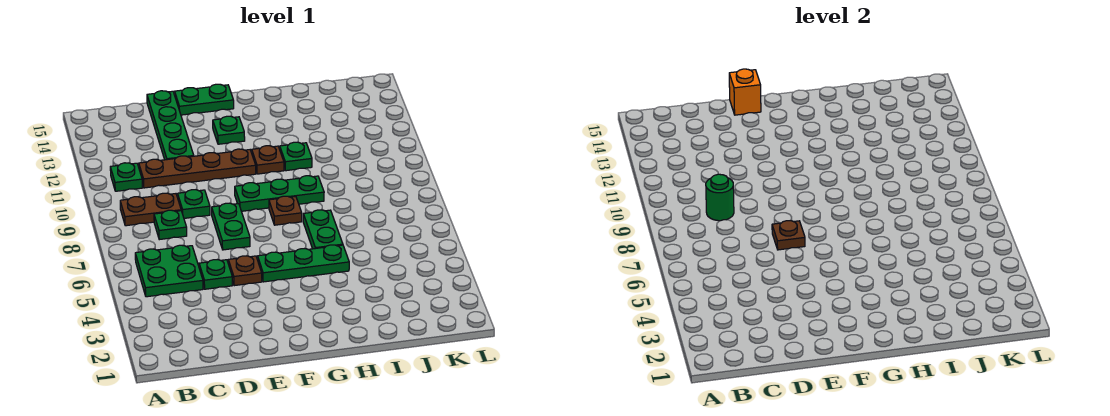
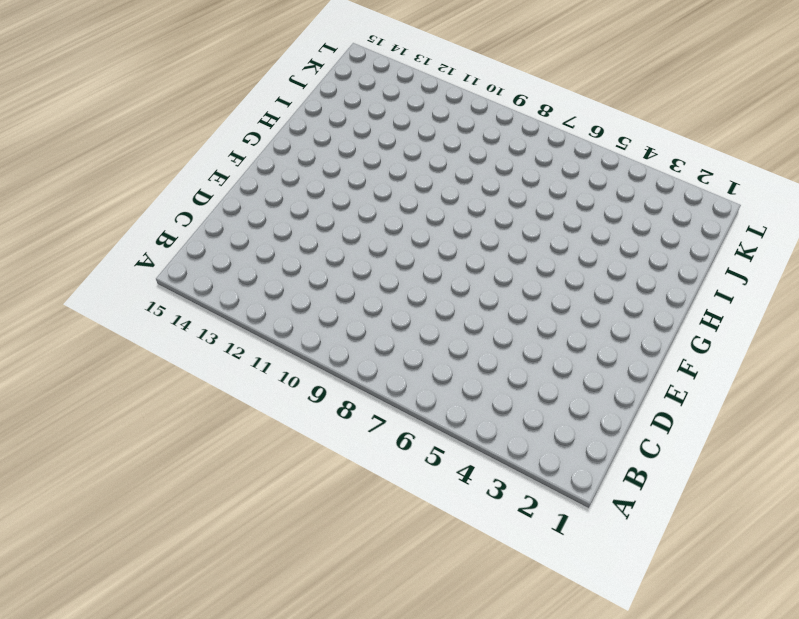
none -> green 2x2 plate [135,245,203,297]
none -> brown 1x2 plate [120,193,181,226]
none -> green 1x1 plate [110,163,142,191]

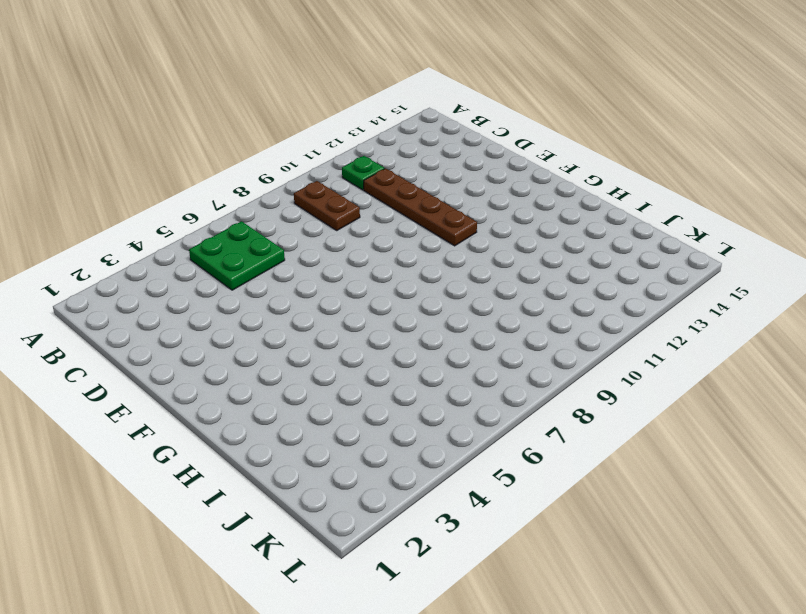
none -> green 1x1 plate [154,210,187,240]
none -> green 1x1 plate [199,260,232,289]
none -> green 1x1 plate [178,190,210,218]

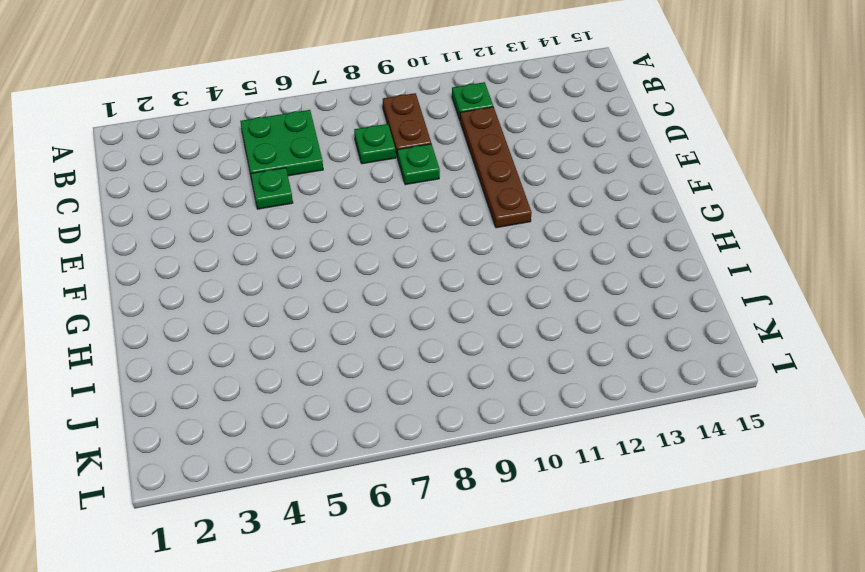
none -> green 1x4 plate [147,91,194,160]
none -> brown 1x1 plate [228,256,262,286]
none -> green 1x2 plate [212,203,250,250]

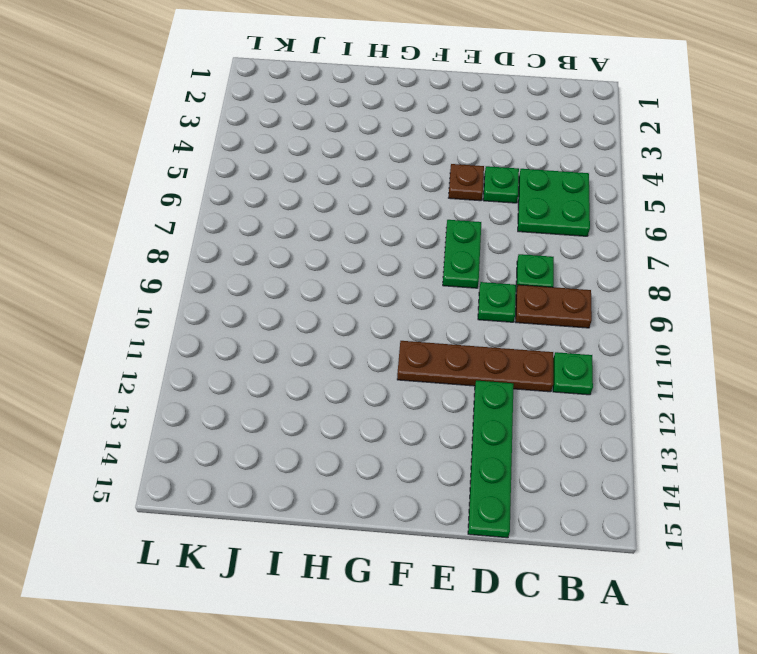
none -> green 1x2 plate [175,84,234,115]
none -> green 1x3 plate [258,245,349,282]
none -> green 1x3 plate [235,176,324,211]

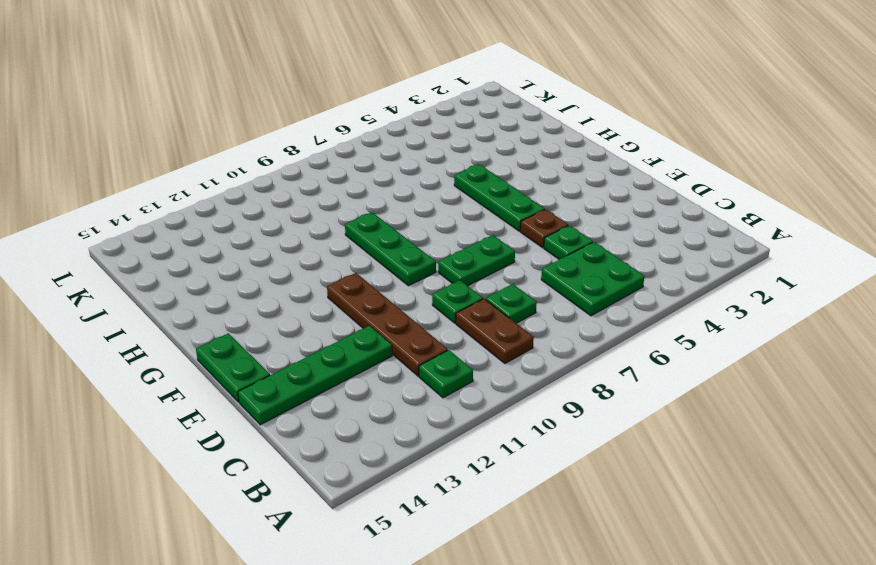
none -> green 1x1 plate [213,116,245,144]
none -> brown 1x1 plate [269,196,302,225]
none -> brown 1x1 plate [252,146,284,174]

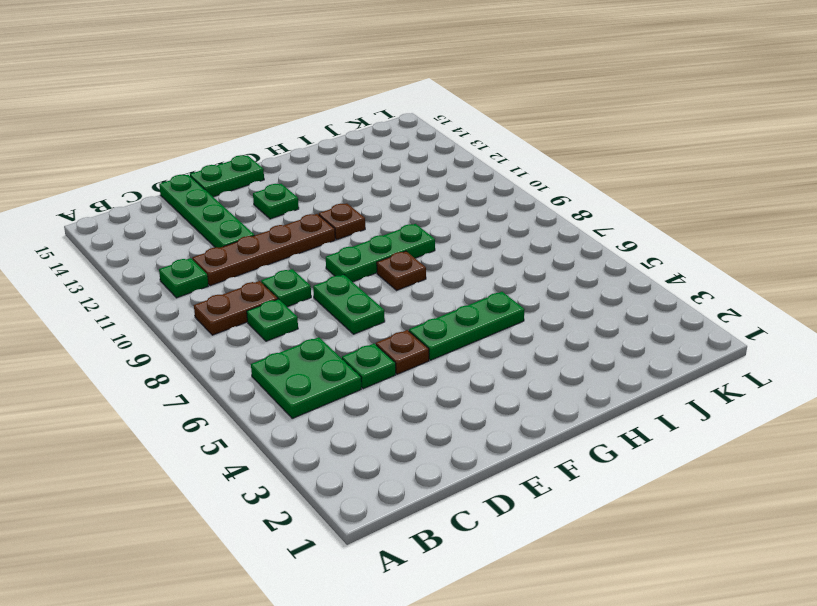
none -> green 1x2 plate [303,210,343,249]
none -> green 1x1 plate [280,142,312,171]
none -> green 1x1 round brick [706,174,734,221]

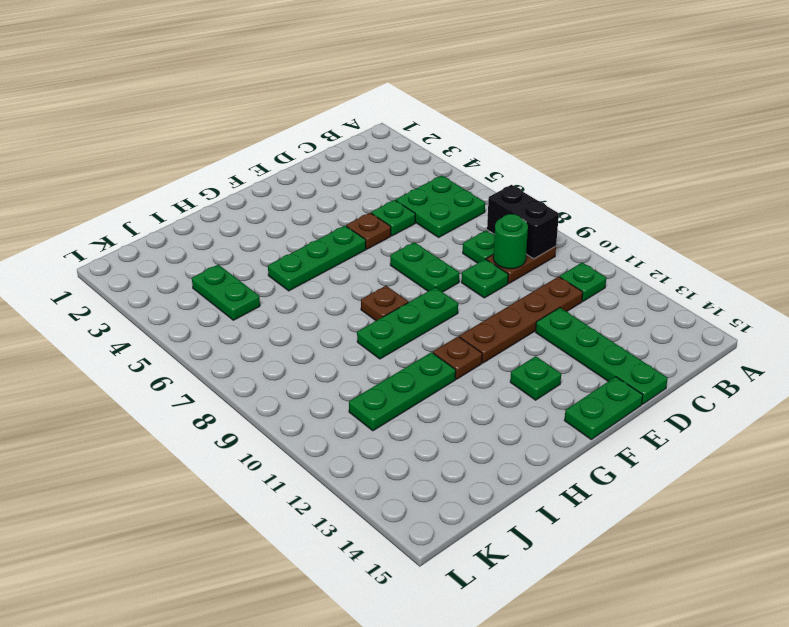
black 1x2 brick [487,185,559,259] -> none
green 1x3 plate [349,352,456,431] -> green 1x1 plate [280,142,312,171]
green 1x2 plate [192,265,260,320] -> green 1x2 plate moved to [303,210,343,249]
none -> brown 1x1 plate [772,221,805,250]
none -> orange 1x1 brick [729,69,761,115]

